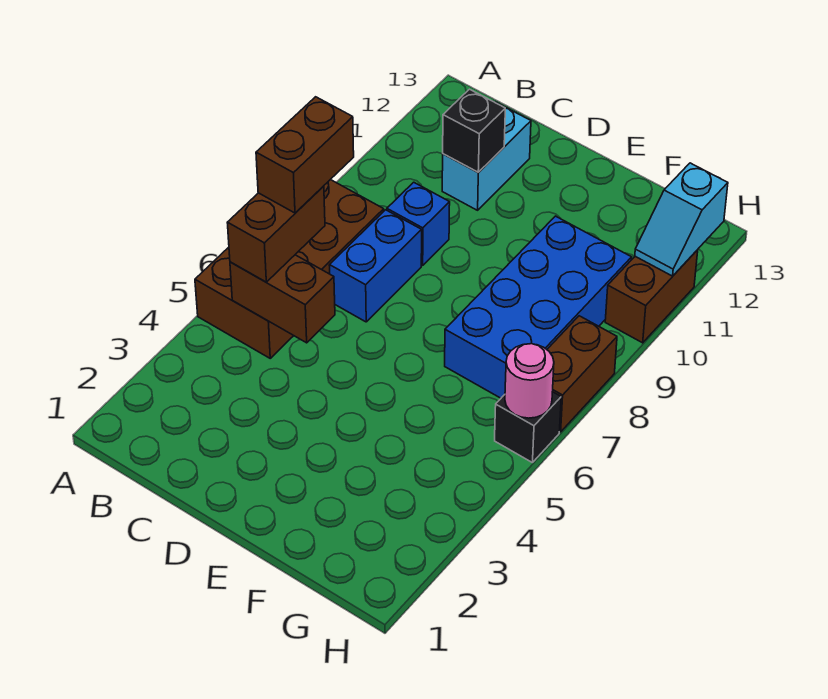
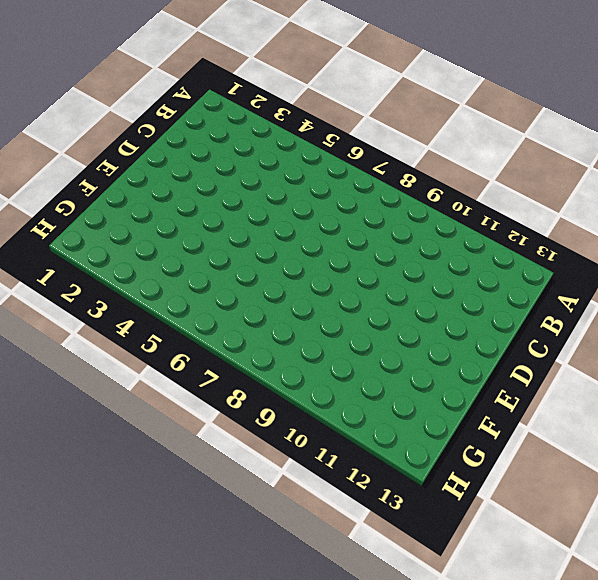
none -> brown 2x4 brick [195,180,384,358]
none -> blue 1x2 brick [329,210,422,322]
none -> blue 1x1 brick [387,182,450,265]

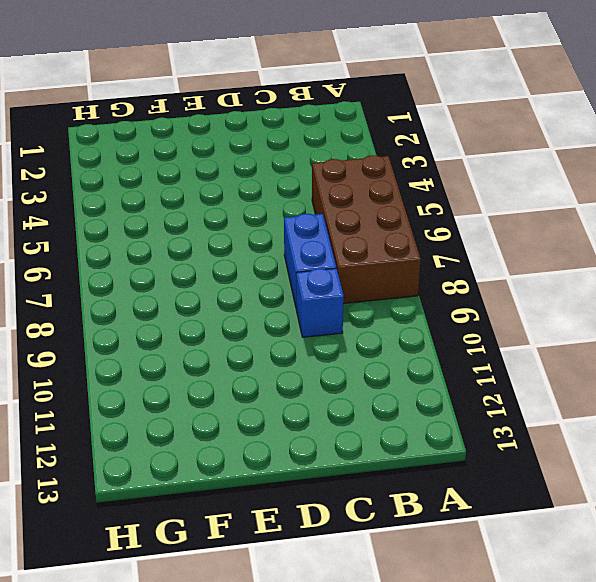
none -> cyan 1x2 brick [442,102,531,210]
none -> blue 2x4 brick [445,216,632,398]
none -> black 1x1 brick [495,392,561,462]

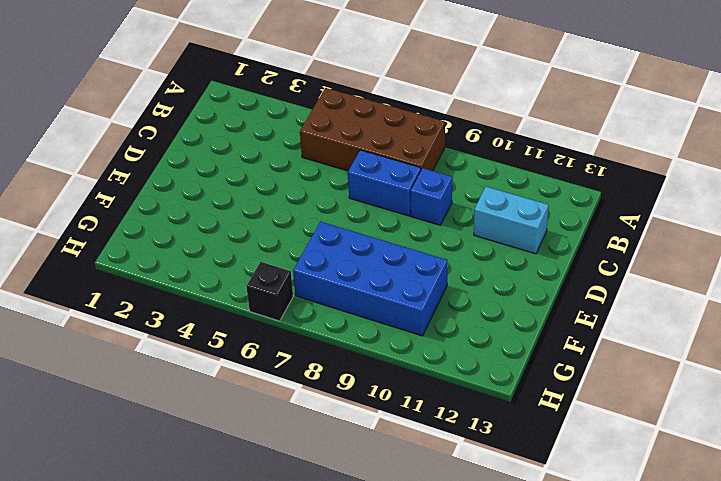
none -> brown 1x2 brick [547,316,617,432]
none -> brown 1x2 brick [605,250,698,343]
none -> brown 1x2 brick [230,255,335,343]

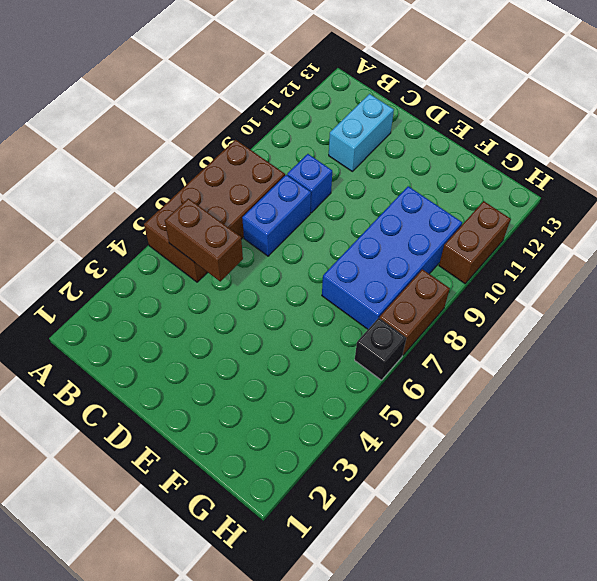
none -> black 1x1 brick [443,89,505,172]
none -> pink 1x1 round brick [505,344,554,418]
none -> cyan 1x2 slope [635,163,728,276]

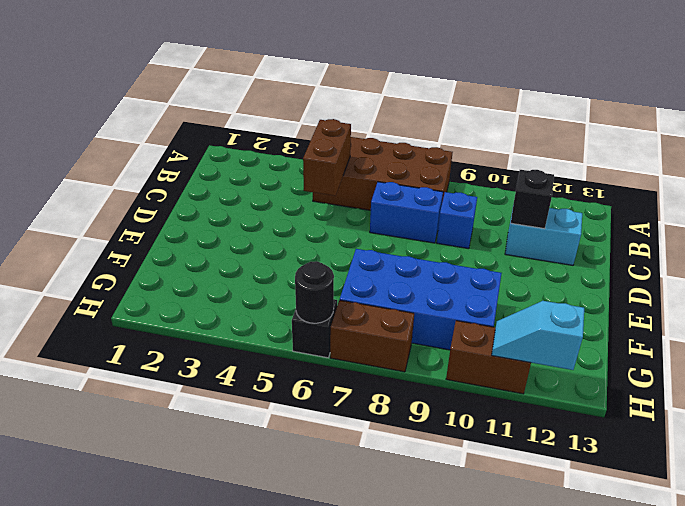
black 1x1 round brick [295,261,334,323] -> pink 1x1 round brick [505,344,554,418]
none -> brown 1x2 brick [227,186,325,282]
none -> brown 1x2 brick [256,97,354,213]

